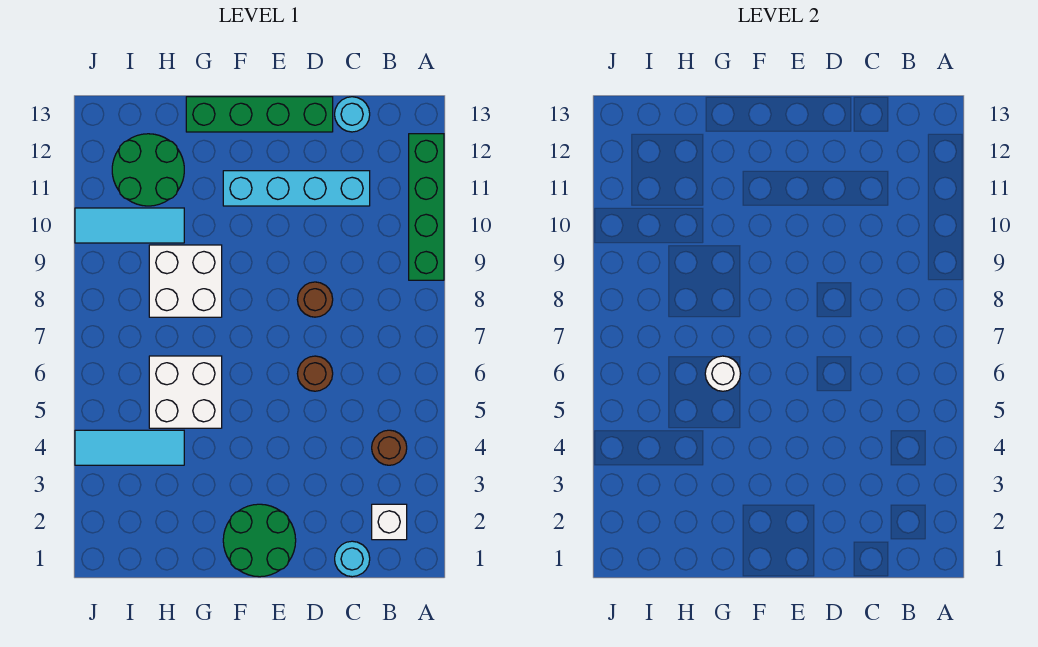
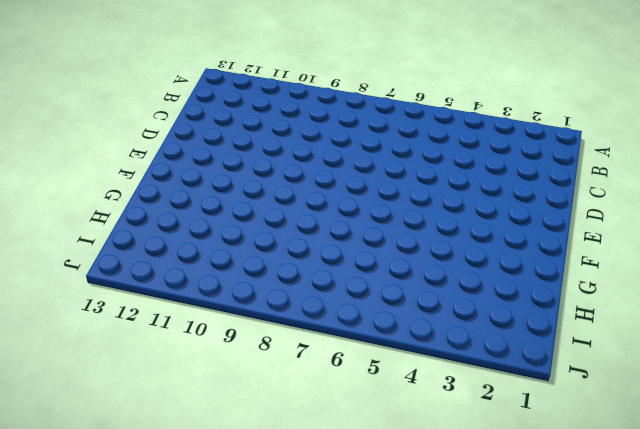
none -> green 1x4 brick [409,134,444,280]
none -> white 1x1 brick [372,504,407,540]
none -> brown 1x1 round brick [372,430,407,465]

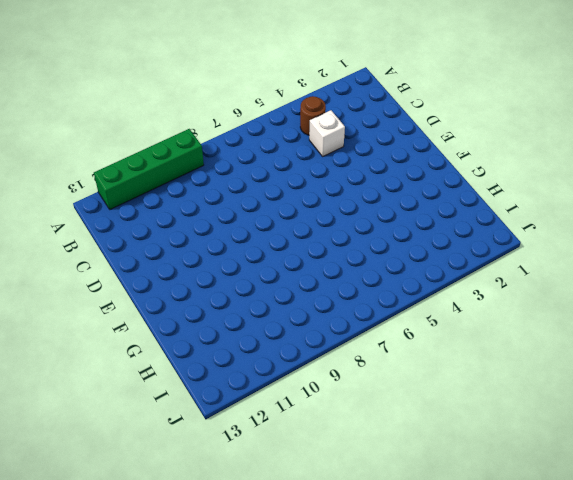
white 1x1 brick [309,110,345,156] -> white 1x1 brick moved to [372,504,407,540]
none -> cyan 1x1 round brick [335,541,370,577]
none -> cyan 1x4 brick [223,171,370,206]
none -> cyan 1x1 round brick [335,97,370,132]

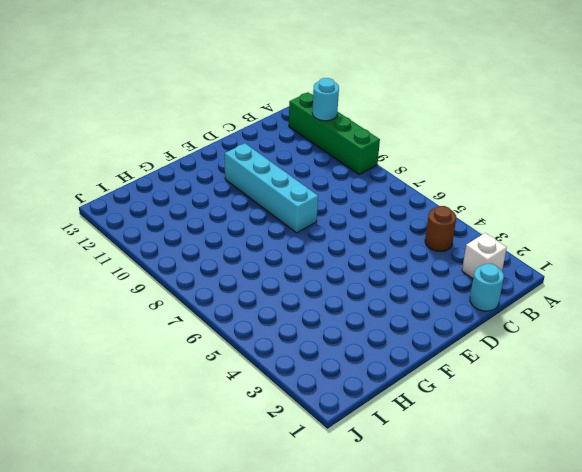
cyan 1x1 round brick [312,78,339,121] -> cyan 1x1 round brick moved to [335,97,370,132]
cyan 1x4 brick [225,143,318,233] -> cyan 1x4 brick turned to [223,171,370,206]
none -> brown 1x1 round brick [297,356,333,391]
none -> brown 1x1 round brick [297,282,333,317]
none -> green 1x4 brick [186,97,333,132]

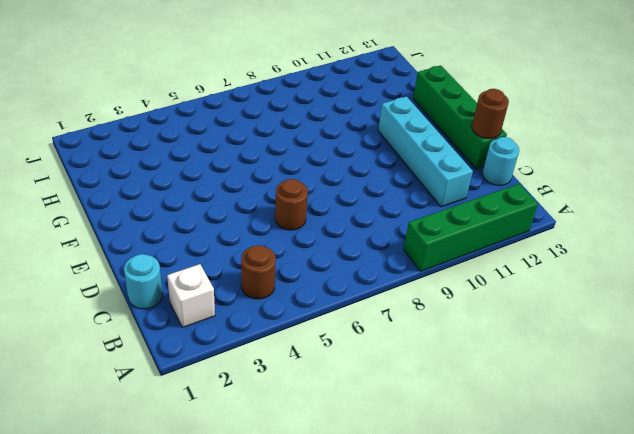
brown 1x1 round brick [472,89,509,139] -> brown 1x1 round brick moved to [297,282,333,317]
none -> green 2x2 round brick [223,504,296,577]
none -> white 2x2 brick [149,356,222,428]
none -> white 2x2 brick [149,245,222,317]

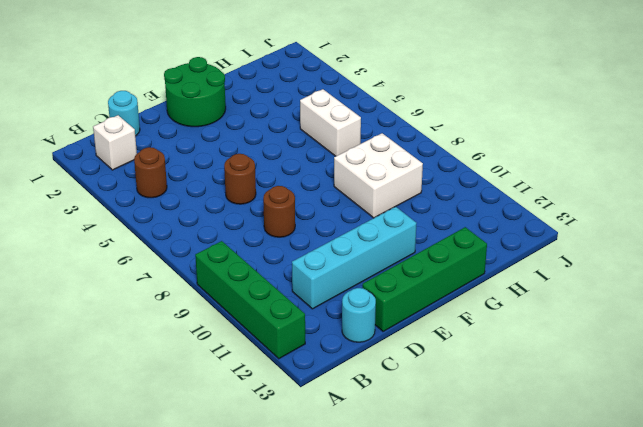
white 1x2 brick [300,89,361,156] -> white 2x2 brick [149,356,222,428]
none -> cyan 1x3 tile [75,430,184,465]
none -> cyan 1x3 tile [75,208,184,243]
none -> green 2x2 round brick [112,134,184,206]

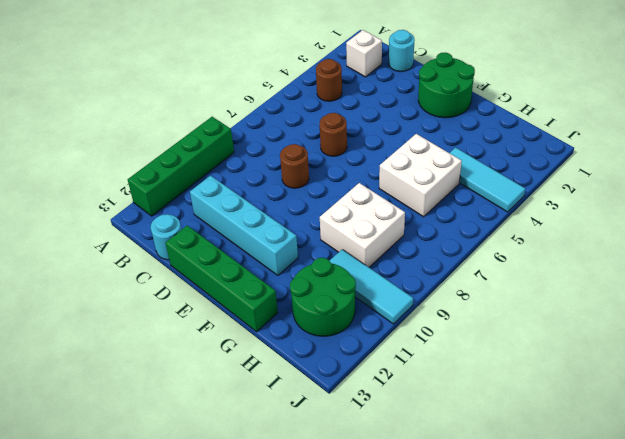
none -> white 1x1 round brick [705,356,741,391]

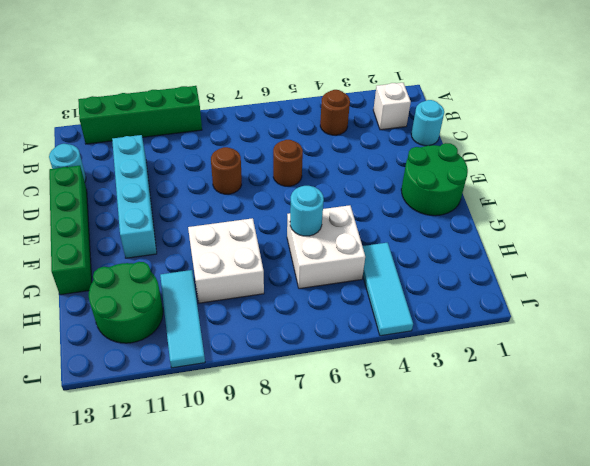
cyan 1x1 round brick [290,186,324,236] -> white 1x1 round brick [705,356,741,391]

